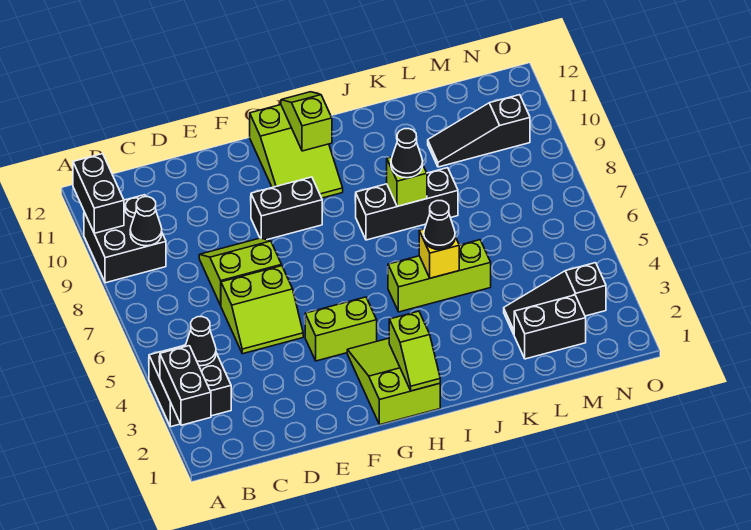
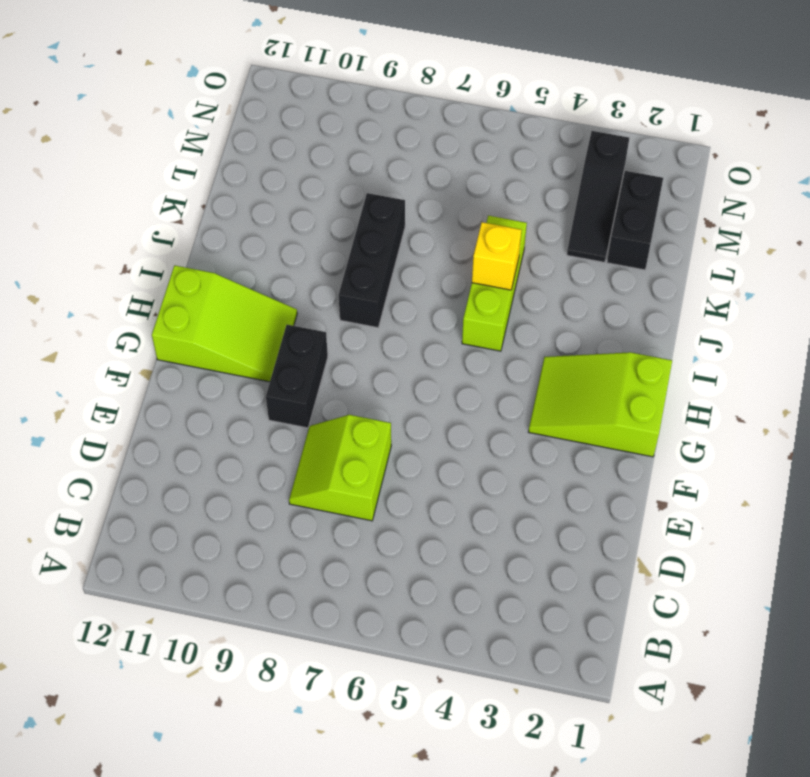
none -> black 2x2 brick [149,345,231,427]
none -> black 2x2 brick [84,195,166,283]
none -> lime 2x2 slope [221,266,303,354]

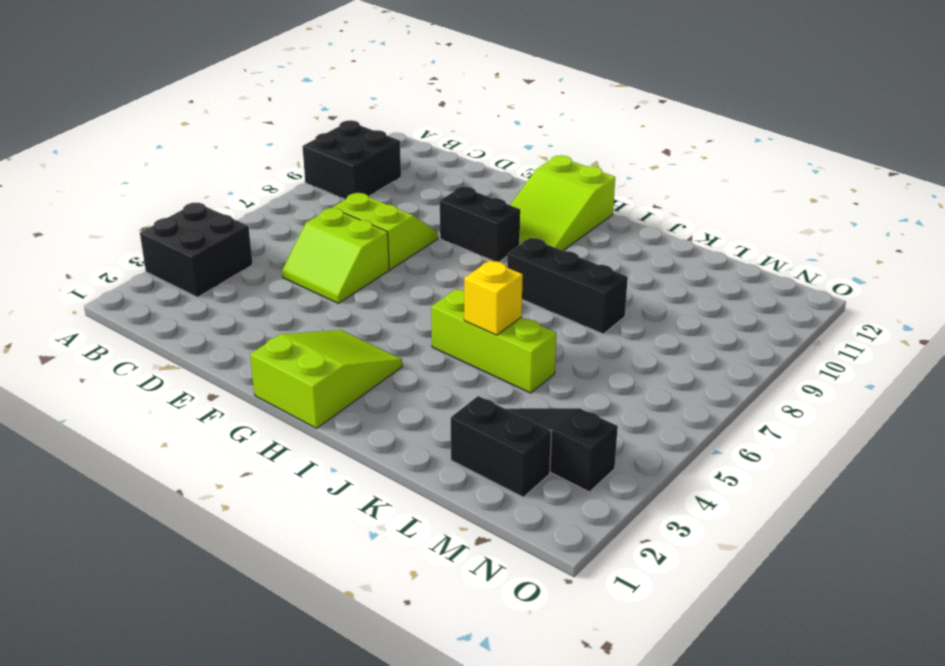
none -> lime 1x2 brick [305,297,377,361]
none -> black 1x3 slope [428,95,530,167]
none -> black 1x2 brick [160,346,211,425]

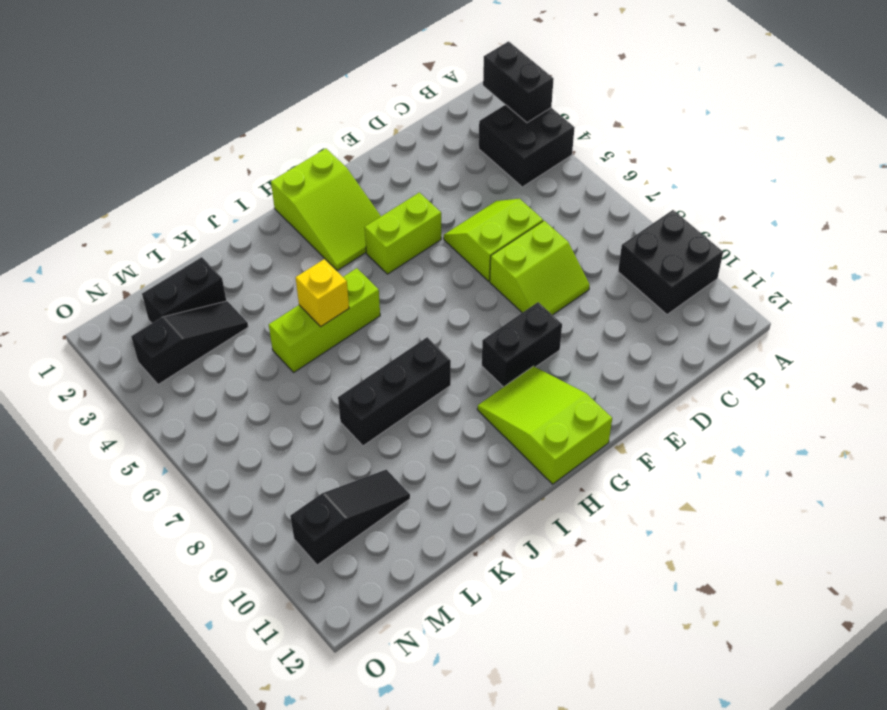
none -> black 1x2 brick [73,154,124,233]
none -> black 1x1 cone [185,317,216,366]
none -> black 1x1 cone [130,197,162,246]

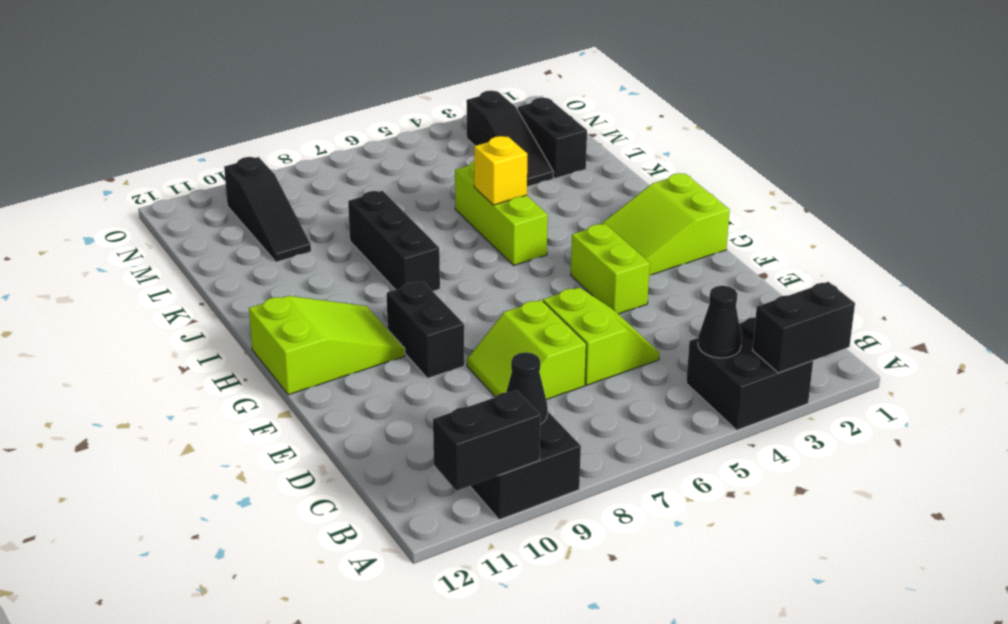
none -> lime 1x2 slope [389,311,440,391]
none -> lime 1x2 slope [281,92,332,151]
none -> lime 1x1 brick [387,157,427,206]

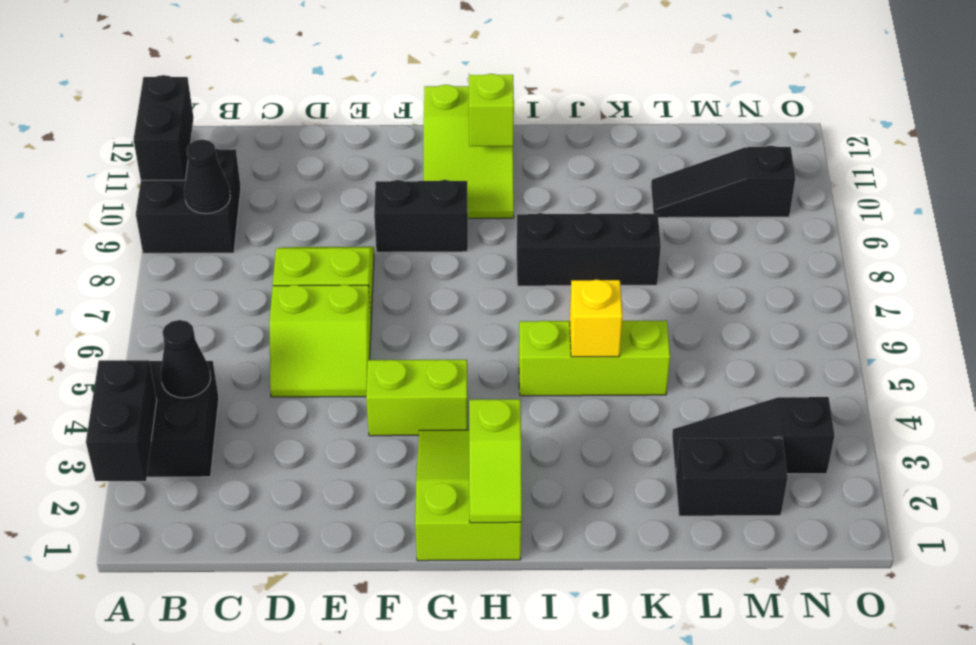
none -> lime 1x1 brick [387,157,427,206]
none -> black 1x1 cone [424,201,455,250]
none -> black 1x1 cone [391,129,423,178]

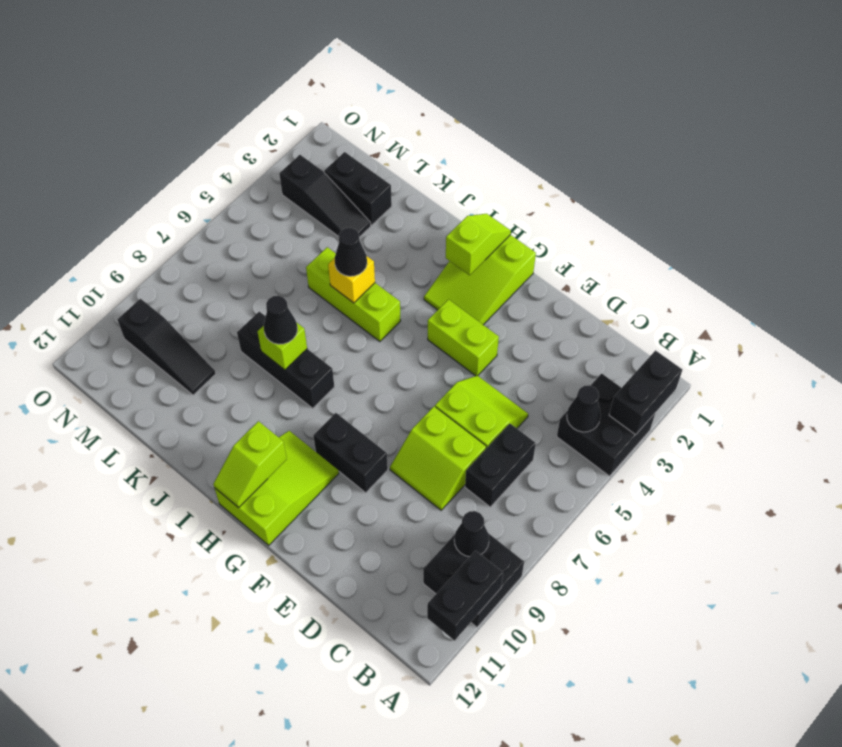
black 1x2 brick [465,424,536,507] -> none

